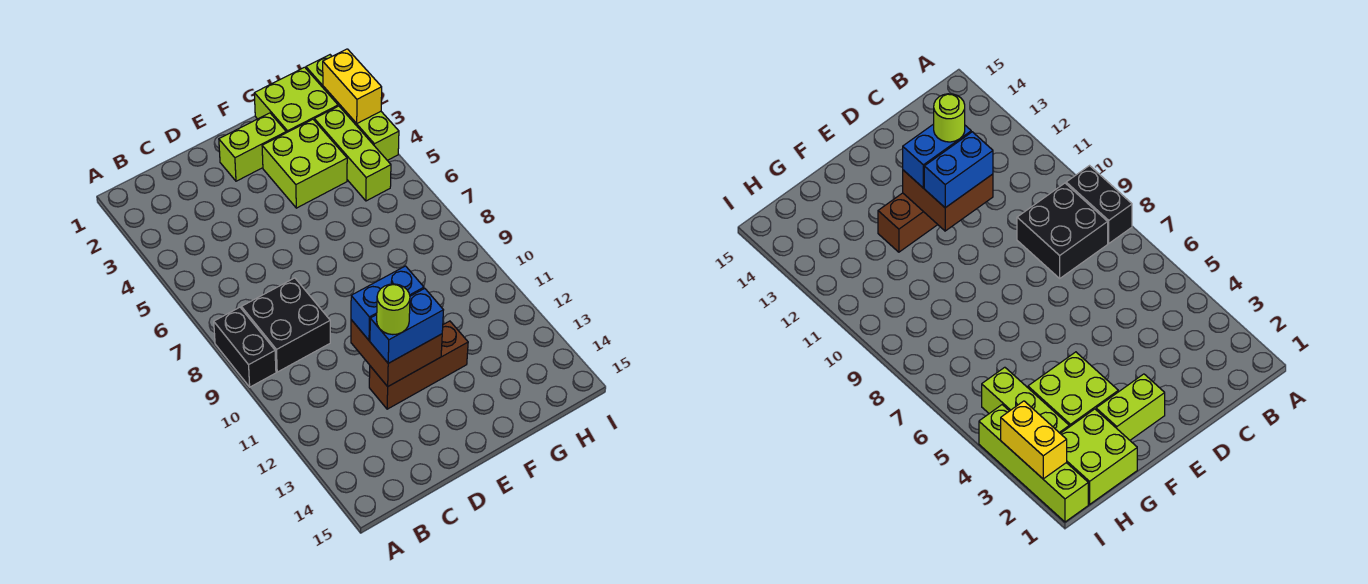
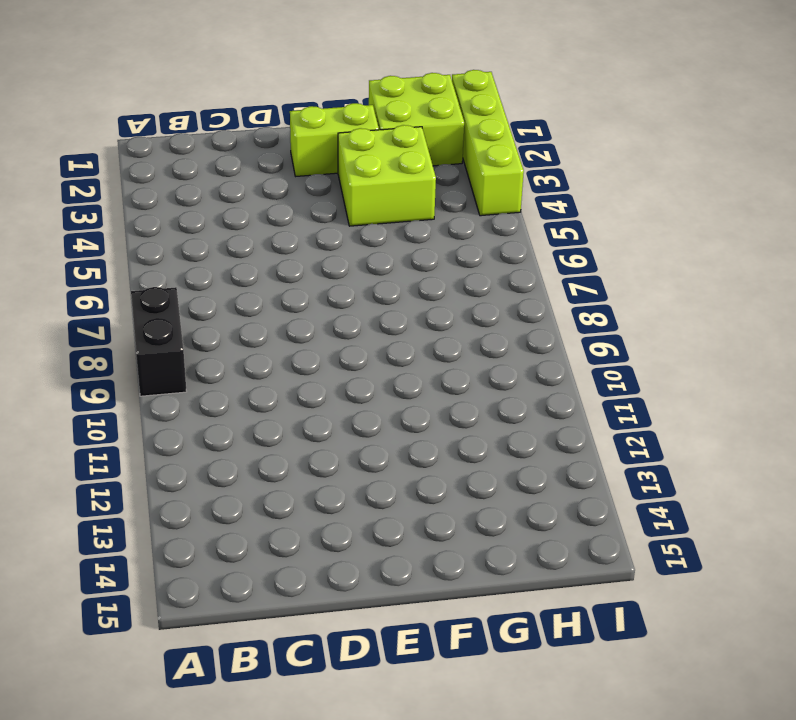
none -> black 2x2 brick [241,278,330,372]
none -> brown 1x3 brick [369,321,468,409]
none -> lime 1x3 brick [314,106,391,201]

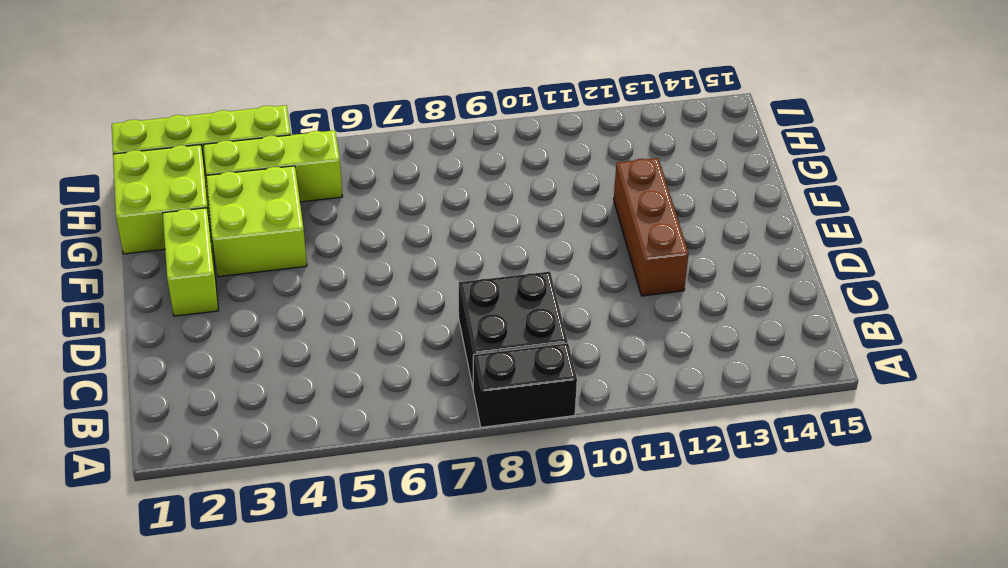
none -> brown 2x2 brick [351,320,442,386]
none -> yellow 1x2 brick [323,49,382,123]
none -> blue 1x2 brick [351,266,424,340]

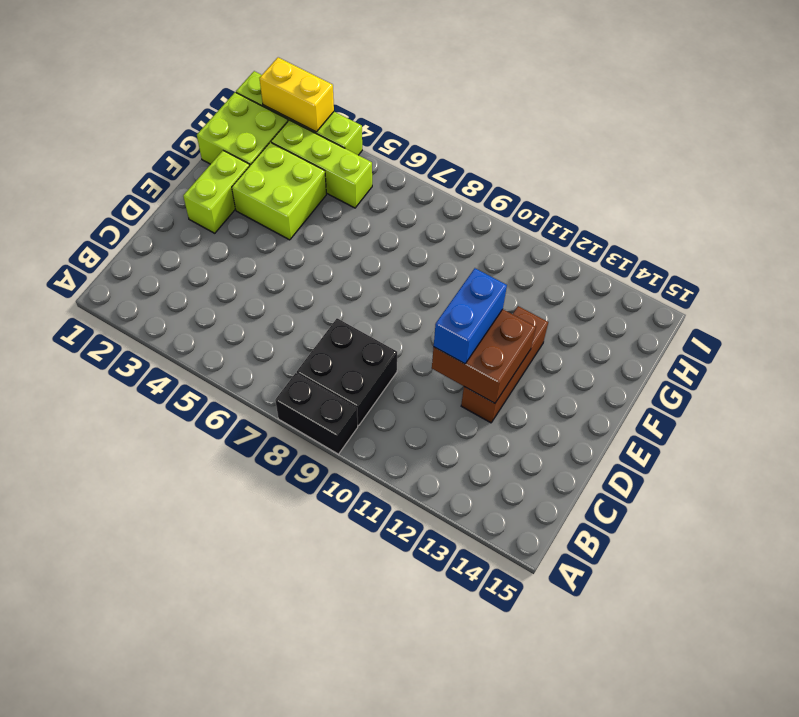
none -> blue 1x2 brick [370,288,443,363]
none -> lime 1x1 round brick [377,284,410,335]

